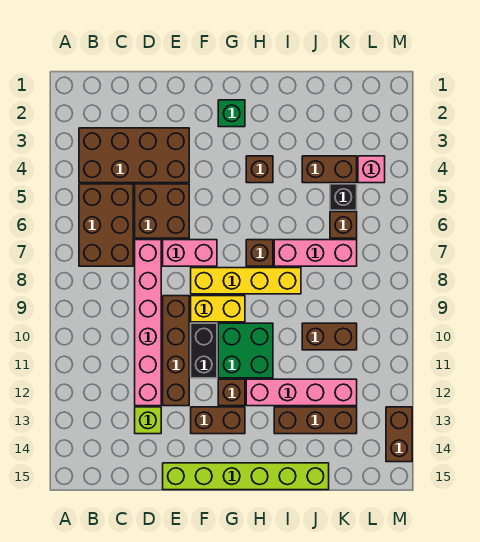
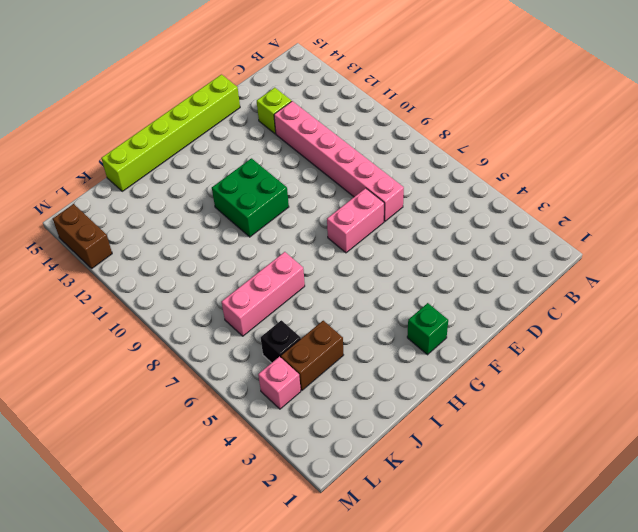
none -> brown 2x4 brick [79,128,189,183]
none -> brown 2x3 brick [79,184,133,266]
none -> brown 2x2 brick [135,184,189,238]

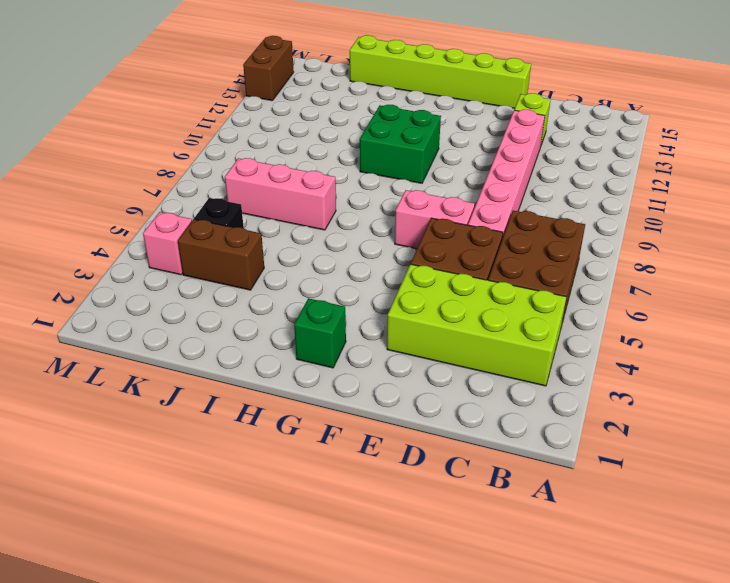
lime 2x4 brick [387,264,566,386] -> brown 2x4 brick [79,128,189,183]
none -> brown 1x4 brick [163,296,189,406]
none -> yellow 1x4 brick [191,268,301,294]
none -> yellow 1x2 brick [191,296,245,322]

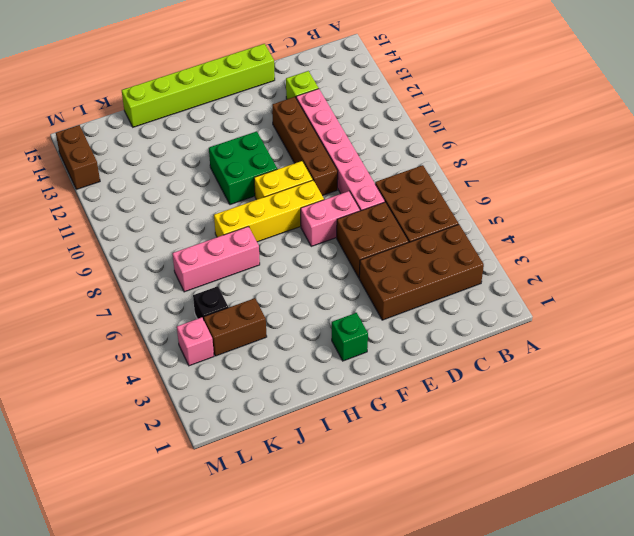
none -> black 1x2 brick [191,323,217,378]
none -> brown 1x2 brick [191,407,245,434]
none -> brown 1x1 brick [218,379,245,406]

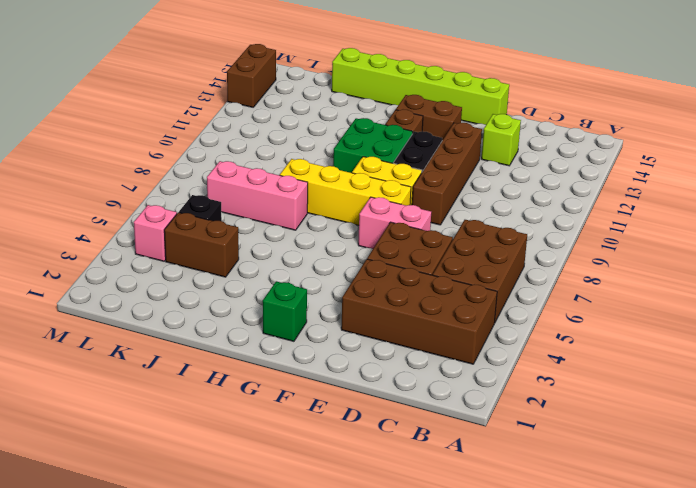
none -> pink 1x6 brick [135,240,161,406]
none -> brown 1x1 brick [246,156,273,183]
none -> brown 1x1 brick [246,240,273,266]

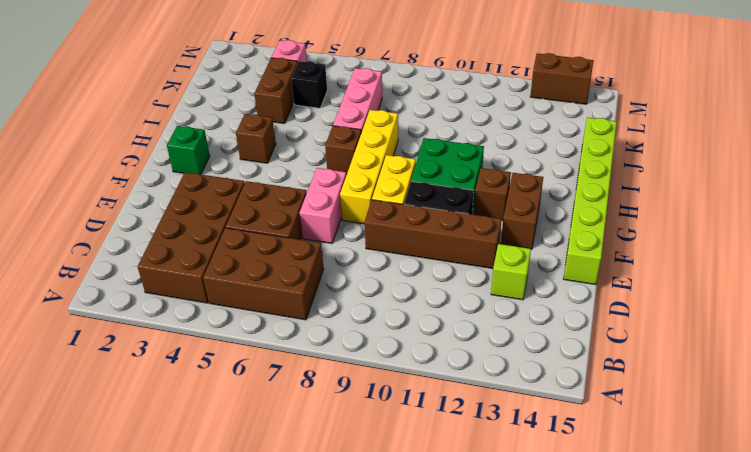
none -> pink 1x6 brick [135,240,161,406]
none -> pink 1x4 brick [246,379,357,406]
none -> brown 1x3 brick [274,407,357,434]

